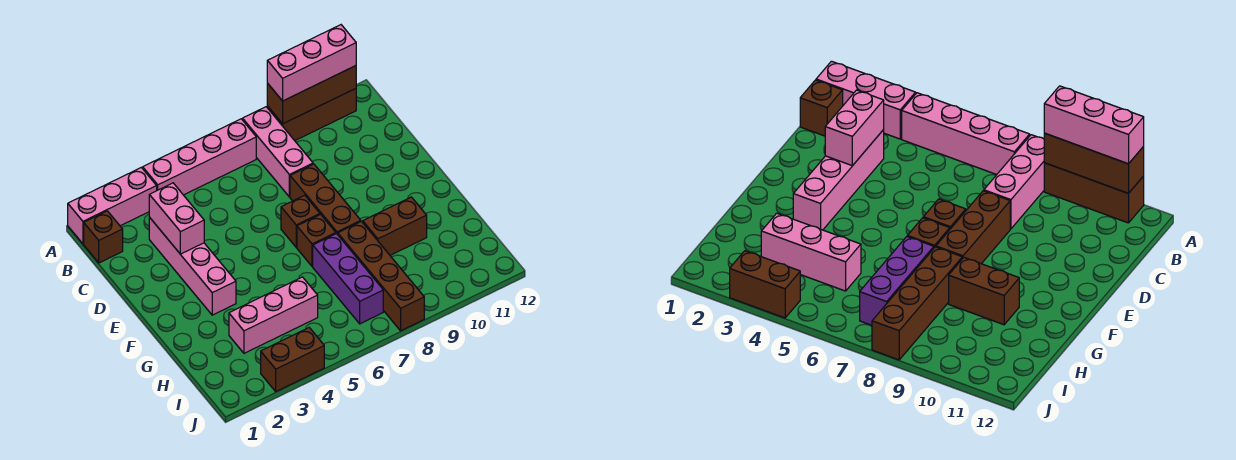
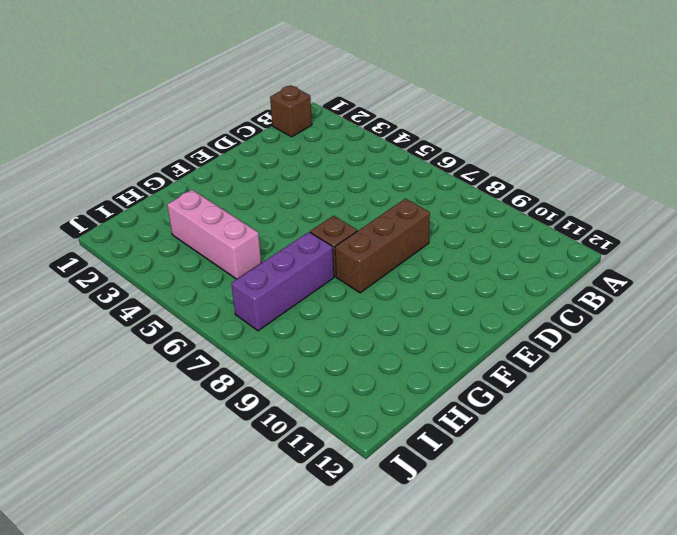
none -> pink 1x3 brick [68,167,157,244]
none -> pink 1x4 brick [143,119,256,195]
none -> pink 1x3 brick [243,107,313,197]

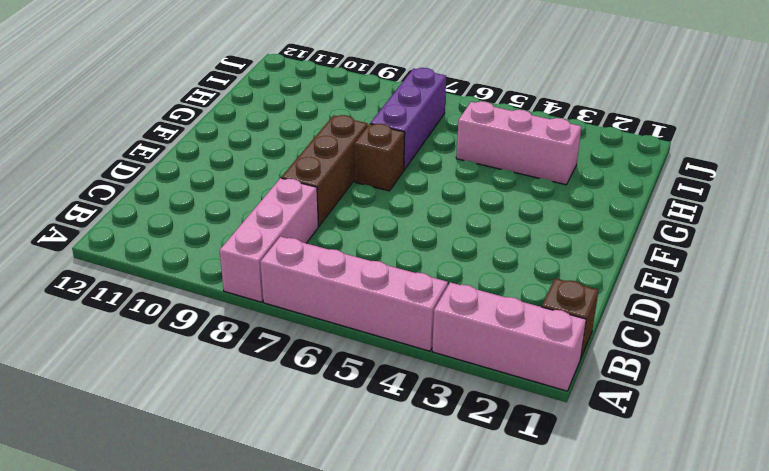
none -> brown 1x3 brick [267,88,356,141]
none -> pink 1x4 brick [149,217,236,315]
none -> brown 1x1 brick [281,195,320,247]

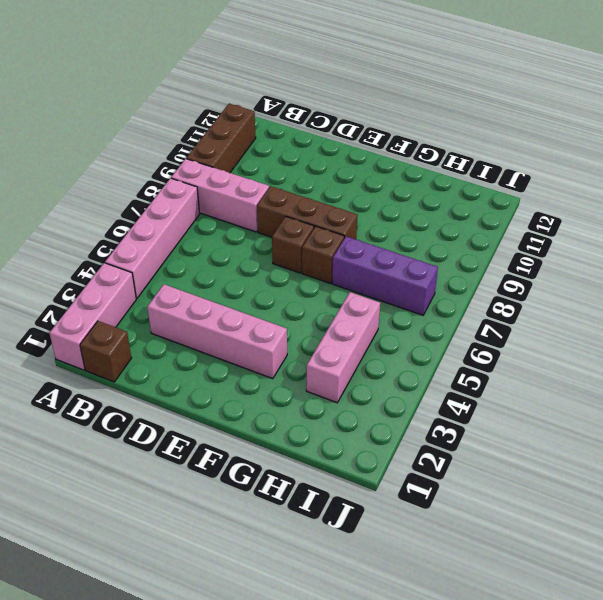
none -> brown 1x4 brick [338,221,424,331]
none -> brown 1x2 brick [363,197,427,255]
none -> brown 1x2 brick [261,328,324,391]

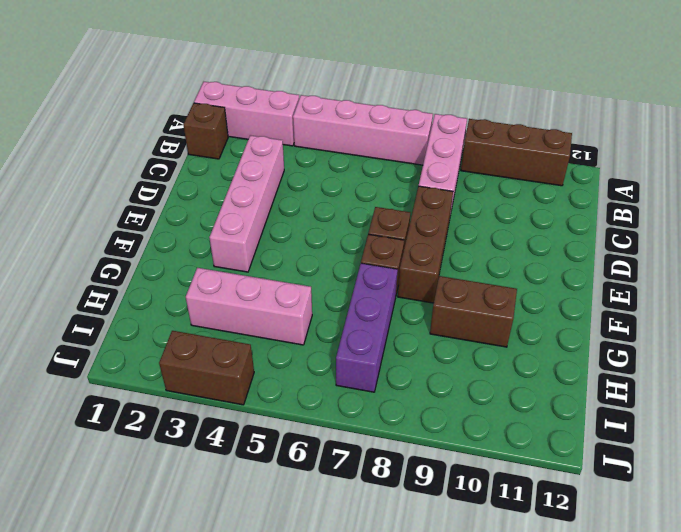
none -> brown 1x4 brick [338,221,424,331]
none -> brown 1x3 brick [267,66,356,124]
none -> pink 1x2 brick [149,183,204,254]

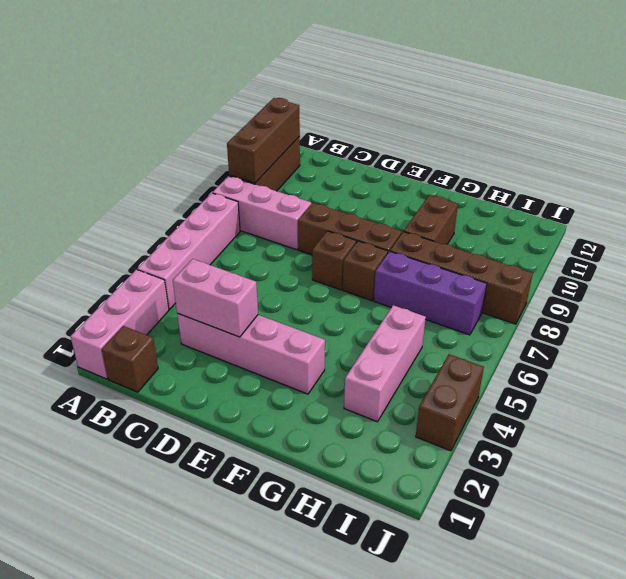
none -> pink 1x3 brick [267,25,356,101]

